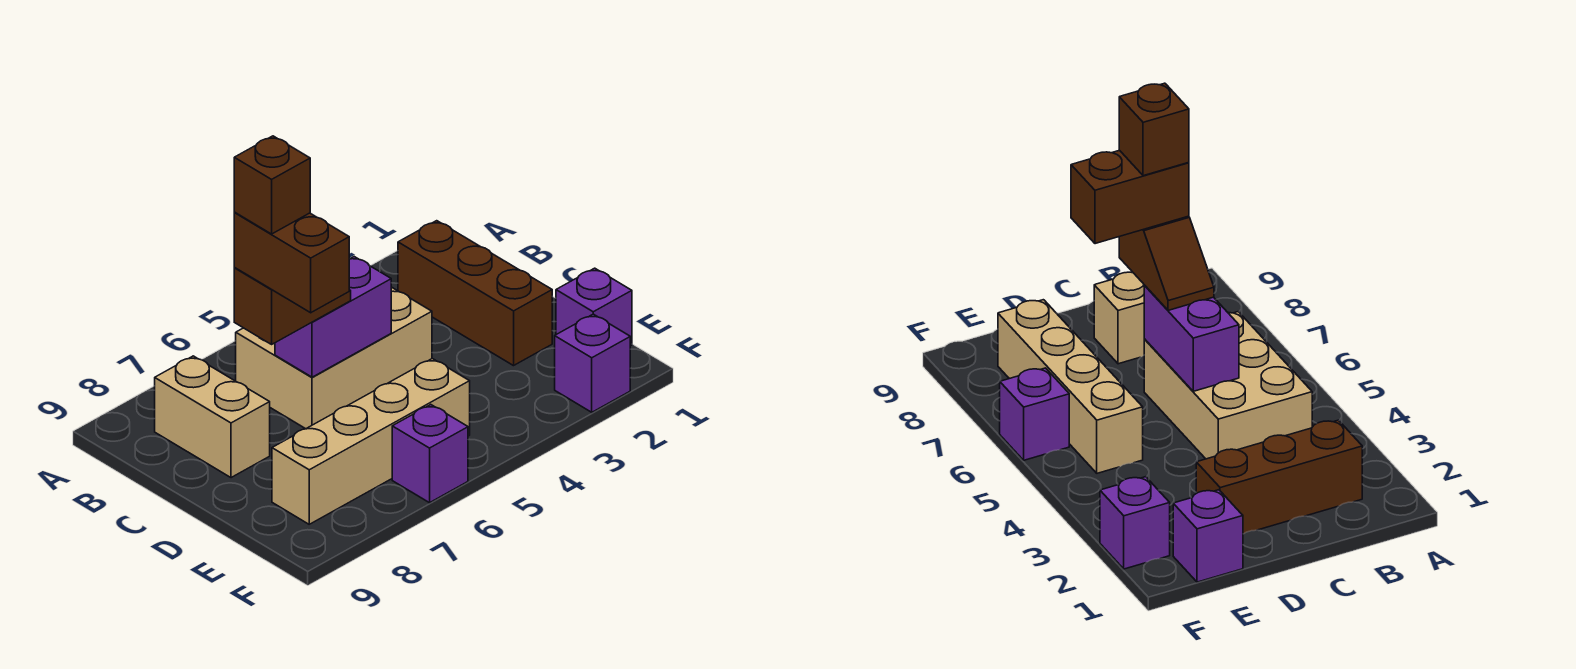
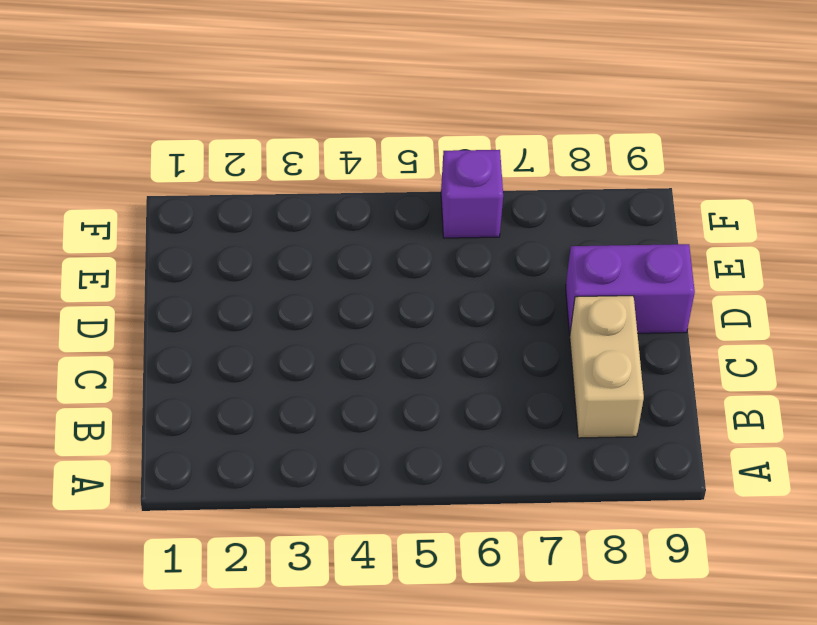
purple 1x2 brick [566,244,695,334] -> purple 1x2 brick moved to [275,257,391,377]
none -> brown 1x3 brick [398,221,552,366]
none -> tan 2x3 brick [236,287,432,429]

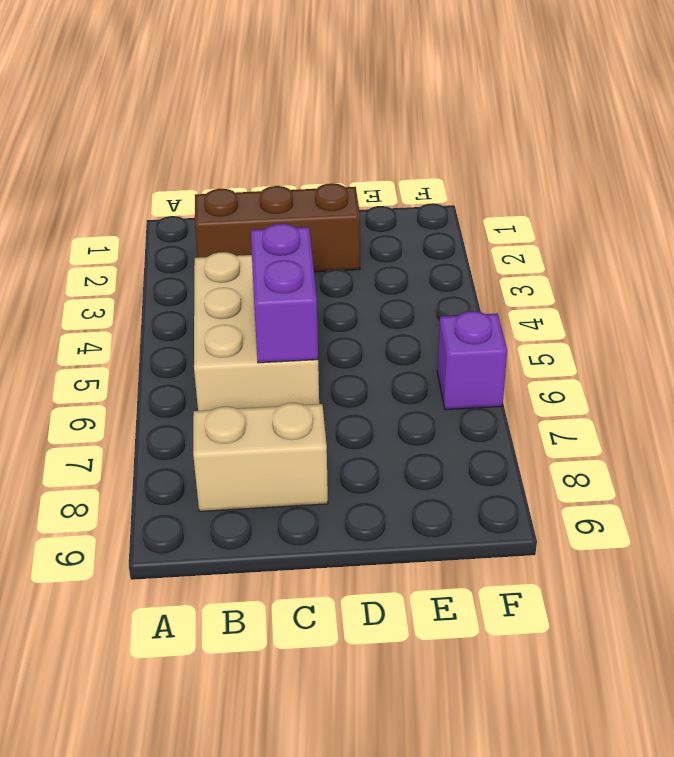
none -> purple 1x1 brick [556,268,632,346]
none -> tan 1x4 brick [272,359,470,524]

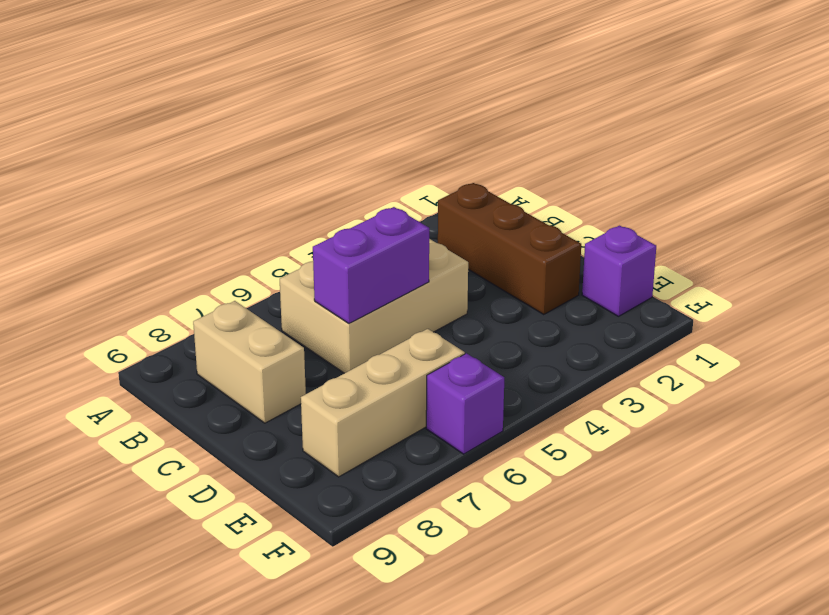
tan 1x3 brick [301,329,465,477] -> tan 1x4 brick [272,359,470,524]
none -> purple 1x1 brick [555,314,630,412]
none -> brown 1x2 slope [234,268,351,344]

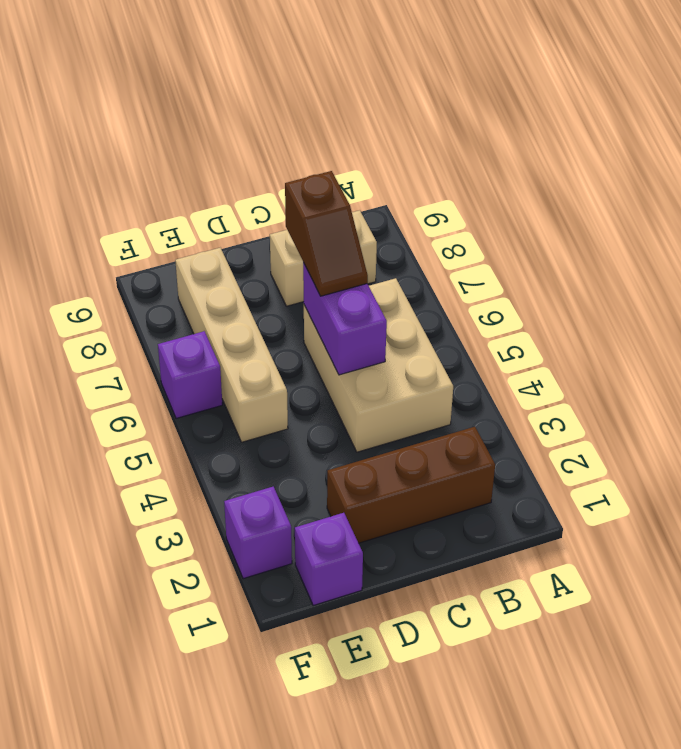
none -> brown 1x2 brick [234,213,349,313]
none -> brown 1x1 brick [234,136,310,234]

